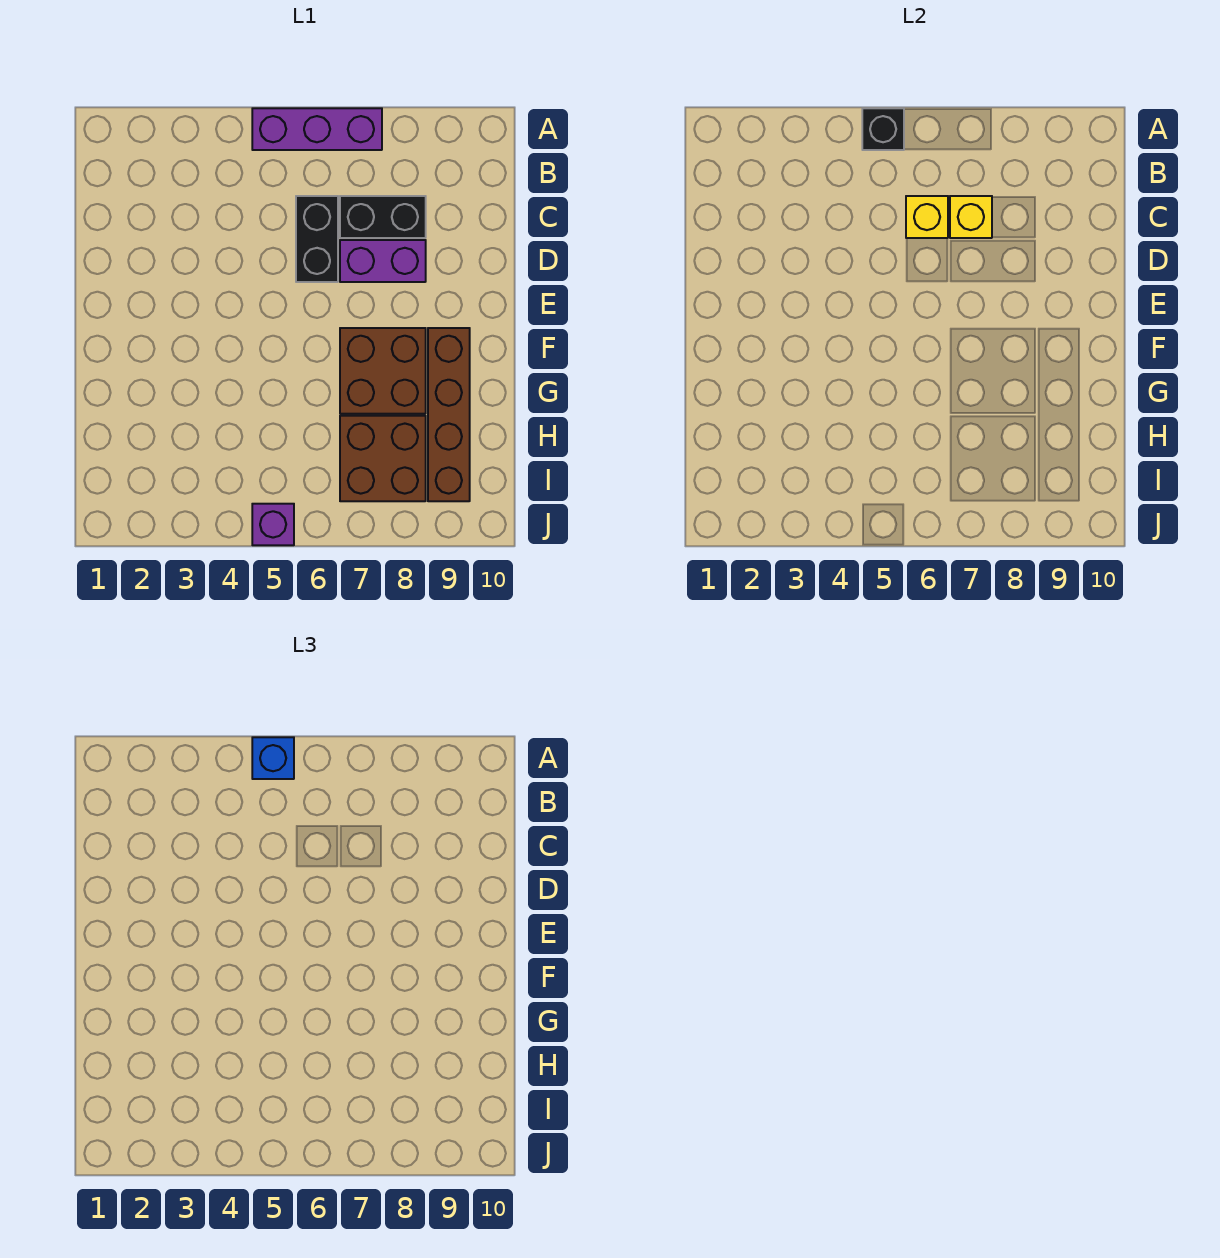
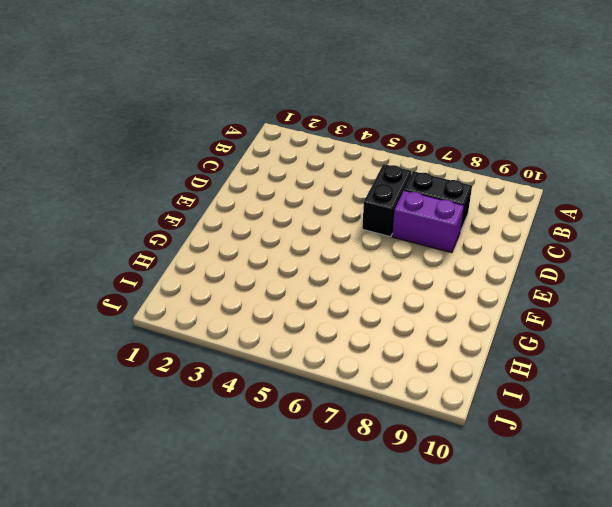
none -> purple 1x3 brick [252,108,382,150]
none -> brown 2x2 brick [340,328,426,414]
none -> brown 1x4 brick [428,328,470,501]

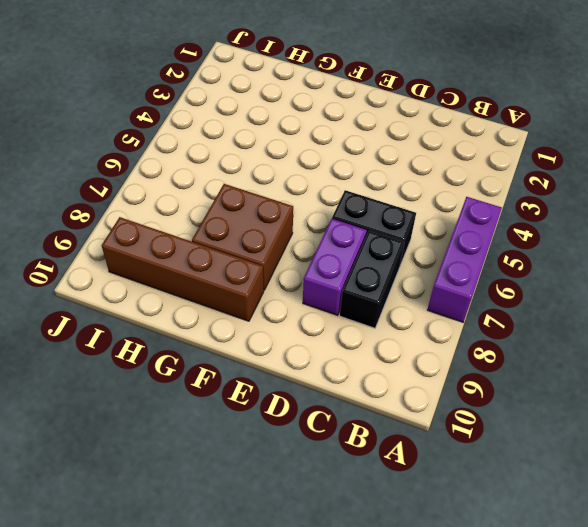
none -> brown 2x2 brick [340,416,426,501]
none -> purple 1x1 brick [252,504,294,545]
none -> black 1x1 brick [862,108,904,150]

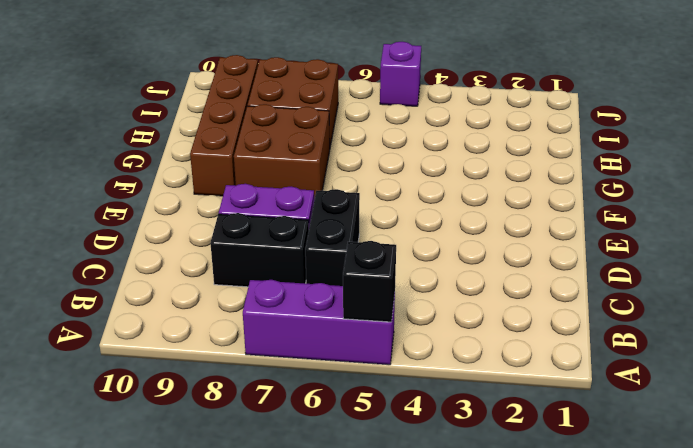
none -> yellow 1x1 brick [906,196,948,238]
none -> yellow 1x1 brick [950,196,992,238]
none -> blue 1x1 brick [252,737,294,779]

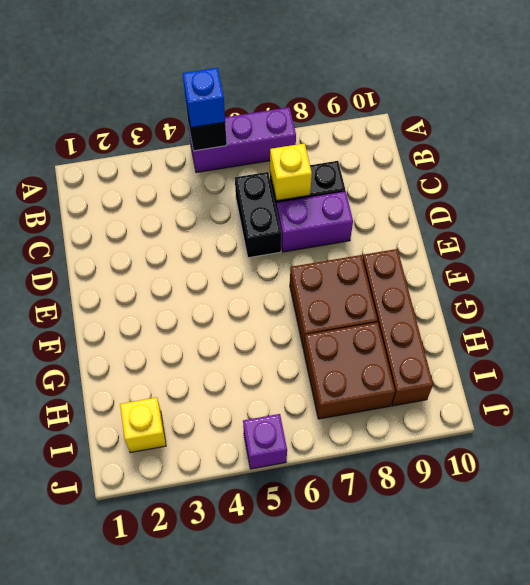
yellow 1x1 brick [120,397,166,453] -> yellow 1x1 brick moved to [906,196,948,238]

